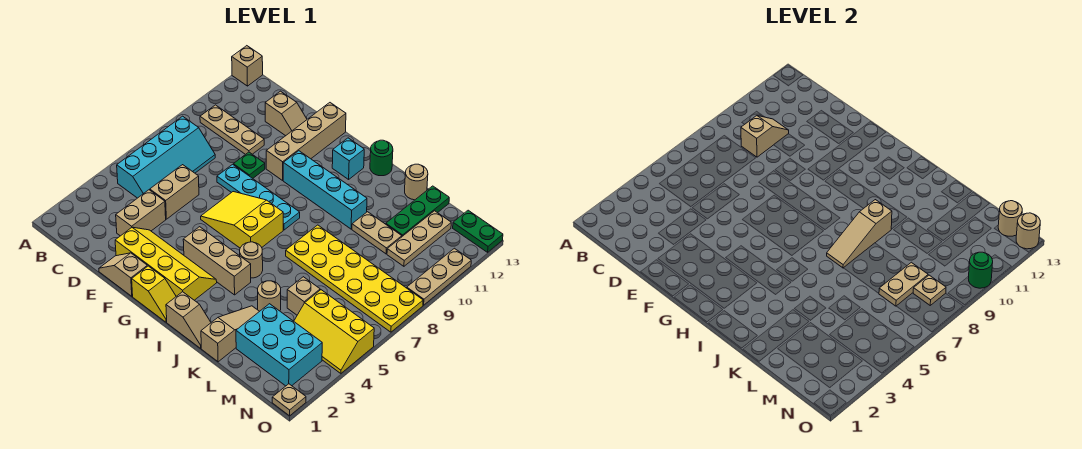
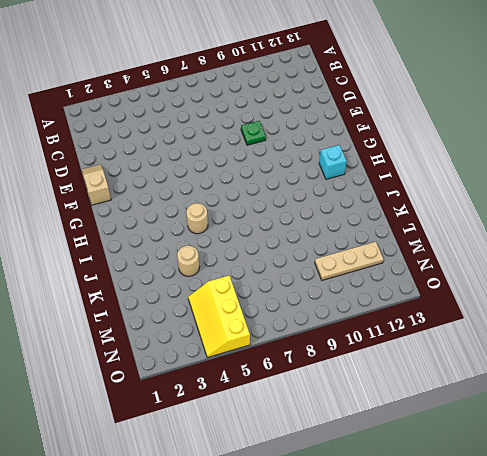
none -> tan 1x1 brick [232,46,263,86]
none -> cyan 2x4 slope [117,116,215,198]
none -> tan 1x3 plate [200,105,264,155]
none -> tan 1x2 brick [116,190,166,236]

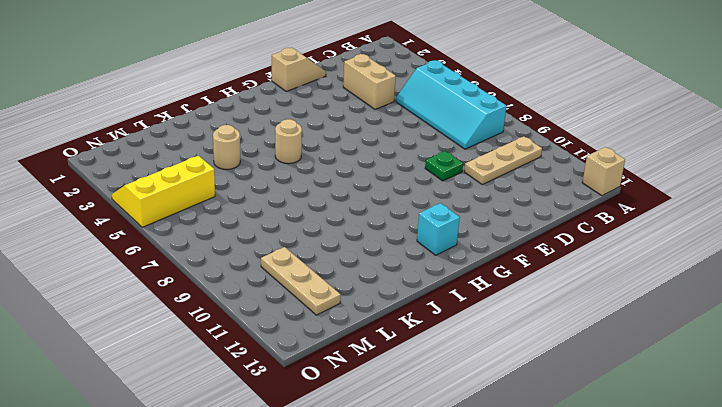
none -> tan 1x2 brick [150,165,199,219]
none -> tan 1x2 slope [265,91,307,136]
none -> yellow 2x4 slope [115,227,217,300]
none -> cyan 1x4 plate [217,164,300,230]

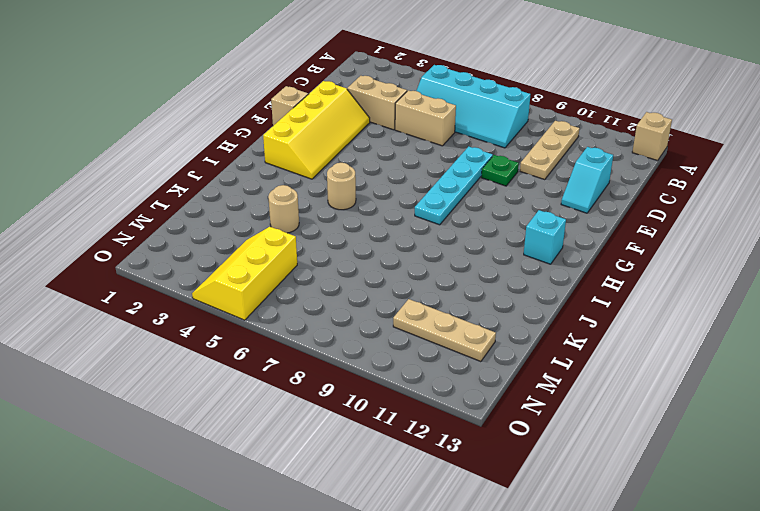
cyan 1x2 slope [561,147,613,213] -> tan 1x2 slope [265,91,307,136]
none -> yellow 2x3 slope [201,192,283,248]
none -> tan 1x4 brick [266,103,346,180]
none -> yellow 1x2 slope [132,266,176,322]
none -> tan 1x3 brick [183,227,251,295]

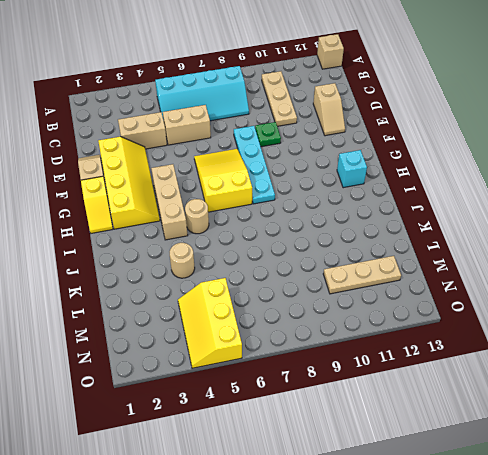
none -> tan 1x4 brick [266,103,346,180]
none -> cyan 1x4 brick [283,151,367,229]
none -> tan 1x2 slope [166,292,211,348]
none -> green 1x1 round brick [370,140,393,176]

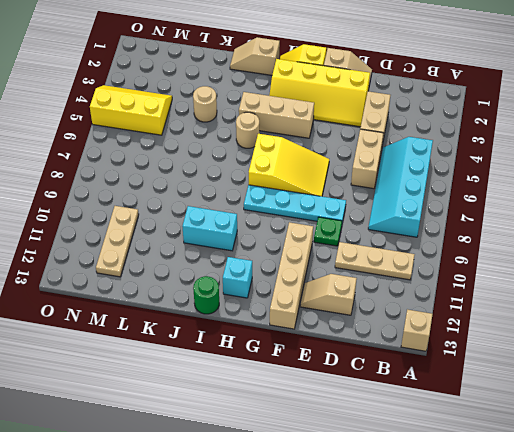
cyan 1x2 brick [182,206,237,251] -> cyan 1x4 brick [283,151,367,229]
none -> yellow 2x6 plate [286,225,423,332]
none -> tan 1x3 slope [201,306,259,362]
none -> tan 1x2 plate [352,212,402,254]
none -> tan 1x1 round brick [405,164,428,200]

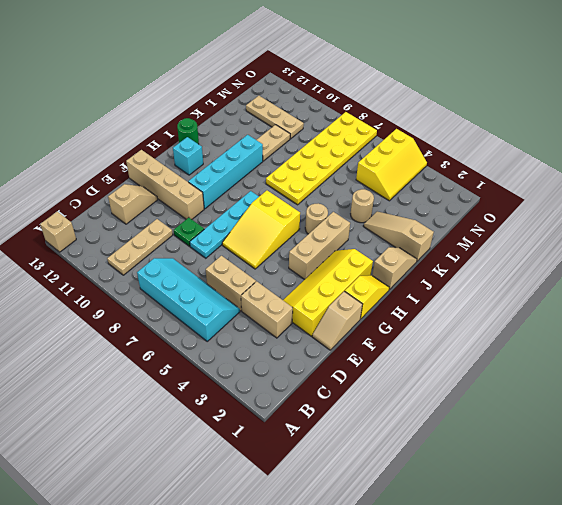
none -> tan 1x1 round brick [405,164,428,200]
none -> cyan 2x3 brick [236,304,322,386]
none -> tan 1x1 brick [287,277,320,315]
none -> green 1x3 plate [386,186,449,236]

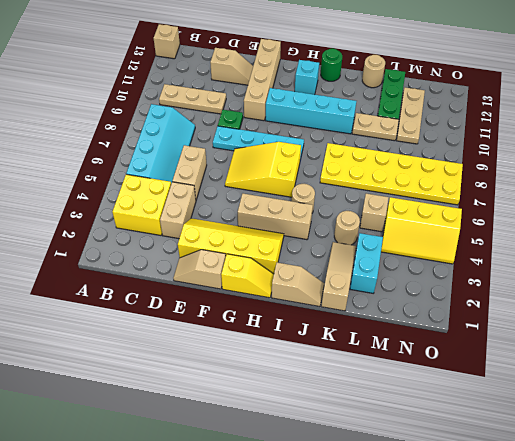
yellow 2x2 brick [112,174,171,235] -> none
cyan 1x2 brick [350,233,383,293] -> cyan 2x3 brick [236,304,322,386]
none -> green 1x2 plate [453,210,503,252]
none -> tan 1x1 plate [272,384,306,416]
none -> tan 1x3 plate [407,248,471,305]
none -> tan 1x2 slope [741,116,789,157]

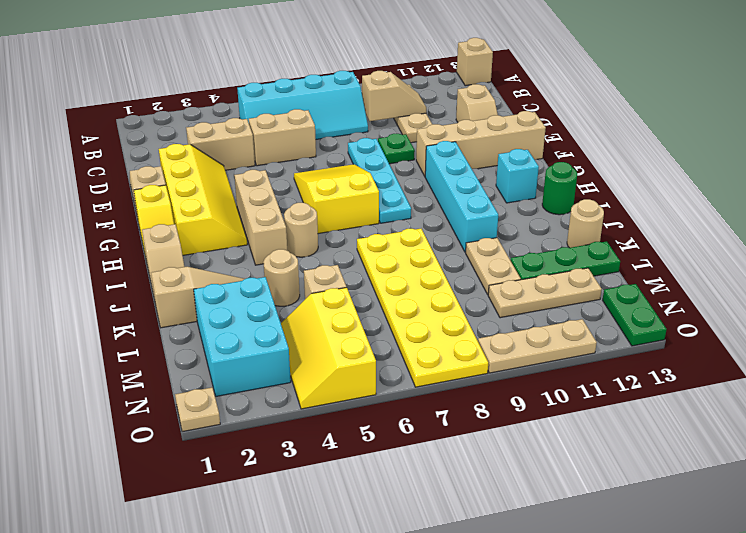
none -> tan 1x3 slope [827,200,892,268]
none -> tan 1x2 plate [879,262,928,306]
none -> tan 1x1 plate [913,275,946,305]
none -> tan 1x1 round brick [998,201,1022,236]

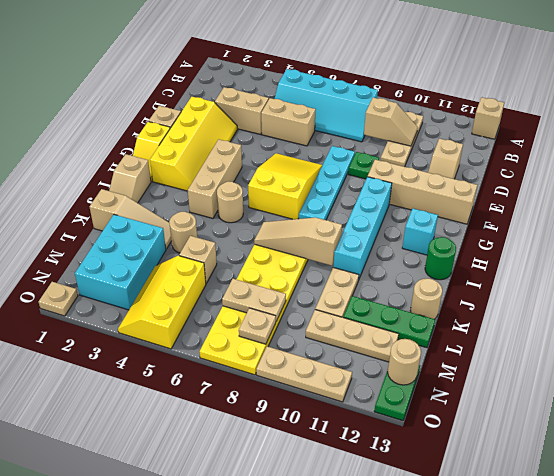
none -> green 1x1 round brick [968,252,993,288]
none -> tan 1x1 round brick [1016,213,1040,249]

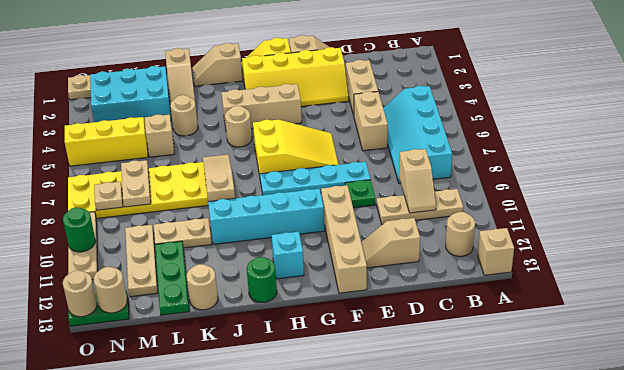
tan 1x1 round brick [446,212,475,256] -> none

